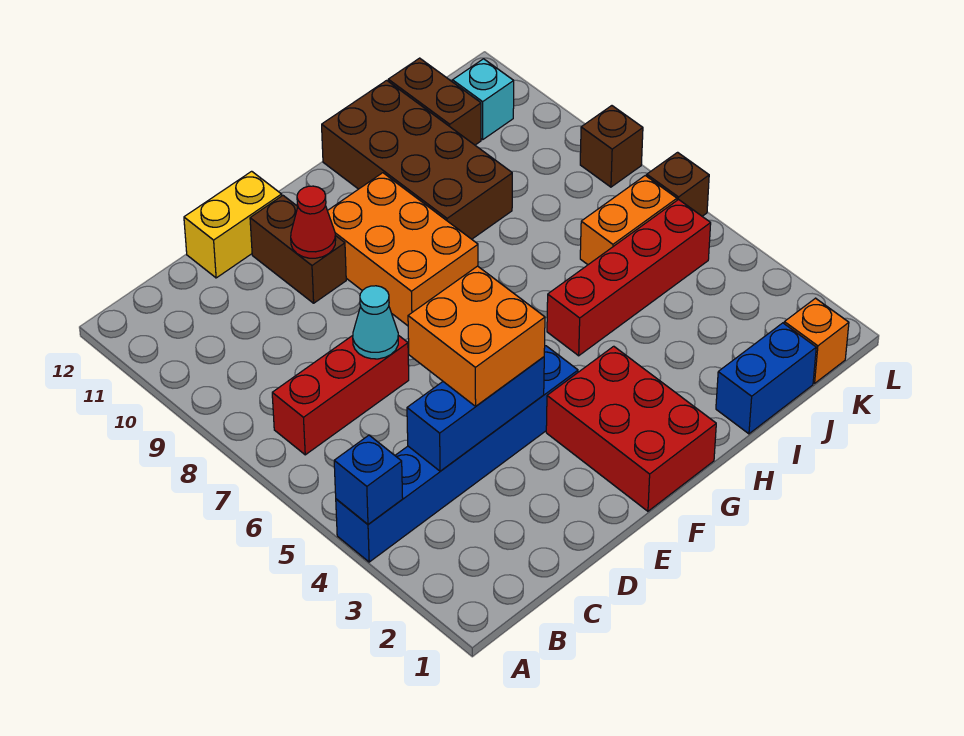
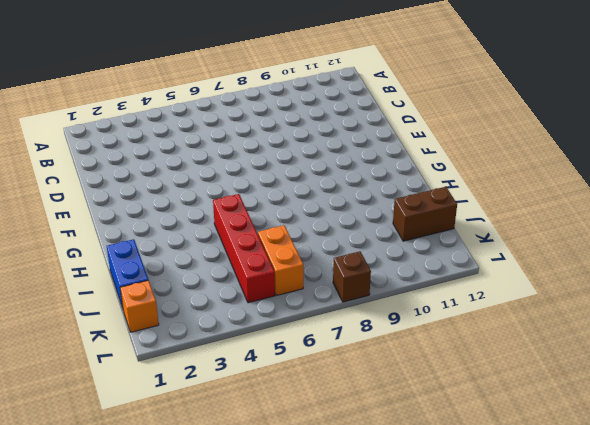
none -> blue 1x6 brick [336,346,578,562]
none -> red 1x3 brick [272,335,409,455]
none -> yellow 1x2 brick [184,171,282,278]

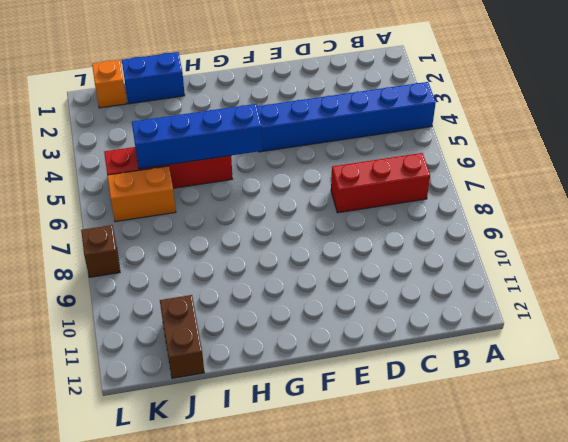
blue 1x4 brick [132,104,262,169] -> none
none -> yellow 1x2 brick [184,171,282,278]
none -> brown 1x2 brick [250,196,346,303]
none -> red 2x3 brick [546,346,716,511]

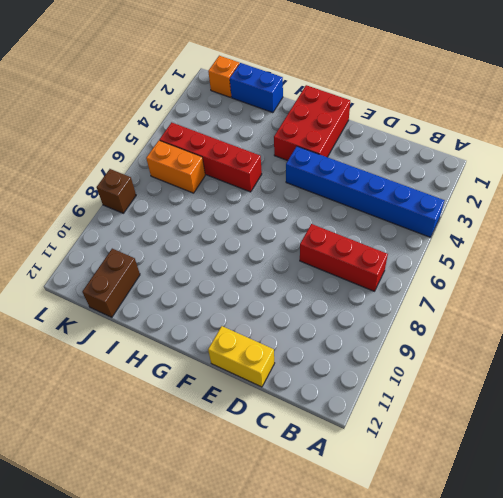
none -> brown 1x2 brick [250,196,346,303]
none -> orange 2x3 brick [328,173,478,326]
none -> brown 2x4 brick [322,80,512,239]

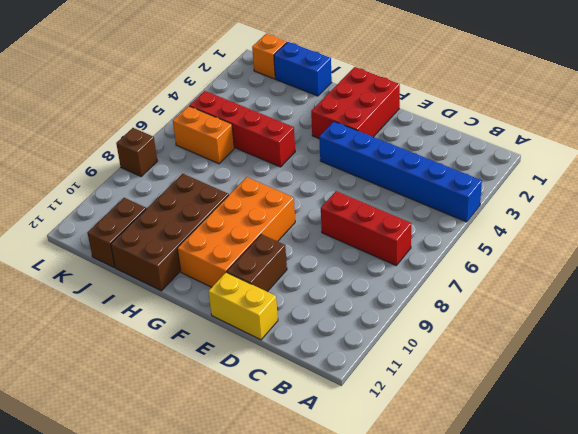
orange 2x4 brick [177,177,295,287] -> orange 2x3 brick [328,173,478,326]
none -> cyan 1x1 brick [453,59,514,140]
none -> brown 1x1 brick [647,152,709,216]
none -> blue 1x1 brick [334,435,403,524]

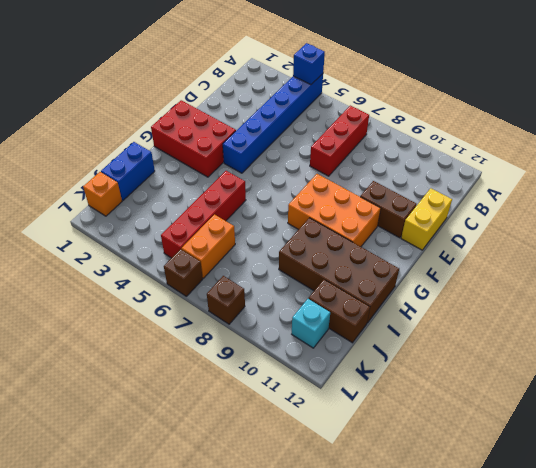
none -> blue 1x3 brick [407,357,544,471]
none -> cyan 1x1 cone [353,286,398,359]
none -> red 1x1 cone [291,186,336,258]

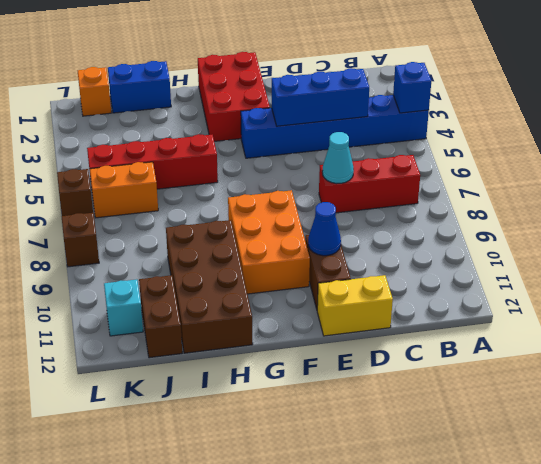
blue 1x1 cone [308,202,341,256] -> red 1x1 cone [291,186,336,258]
none -> orange 2x2 brick [408,266,545,406]

